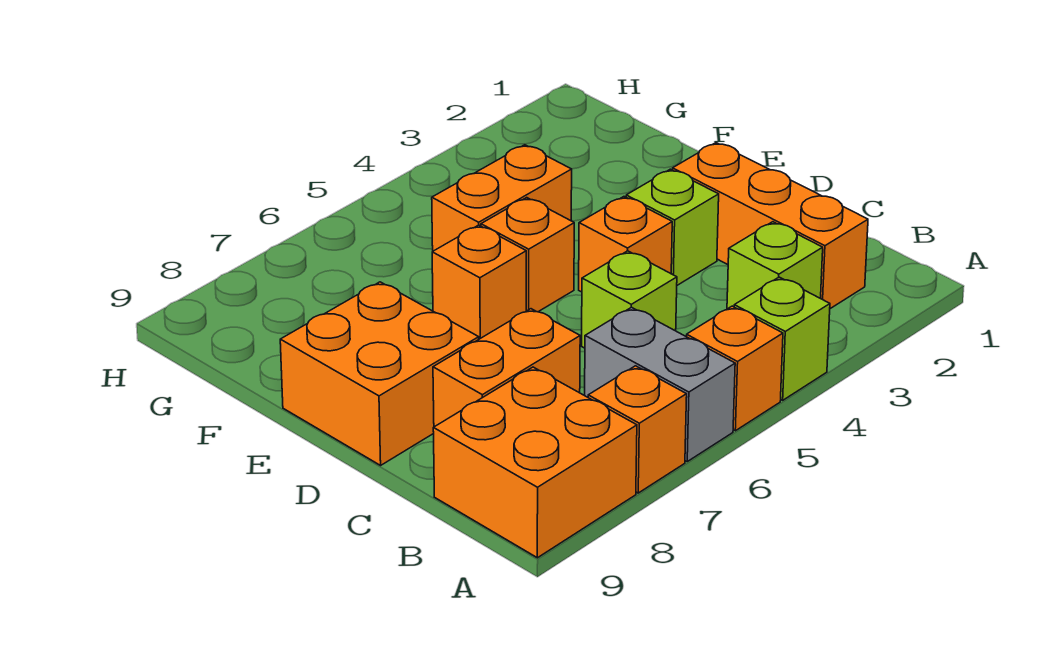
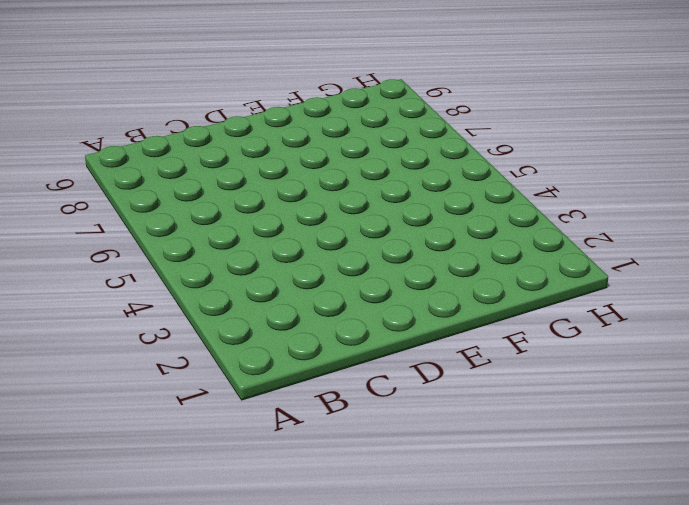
none -> lime 1x1 brick [734,277,830,400]
none -> orange 1x1 brick [686,306,783,431]
none -> grey 1x2 brick [585,307,735,461]

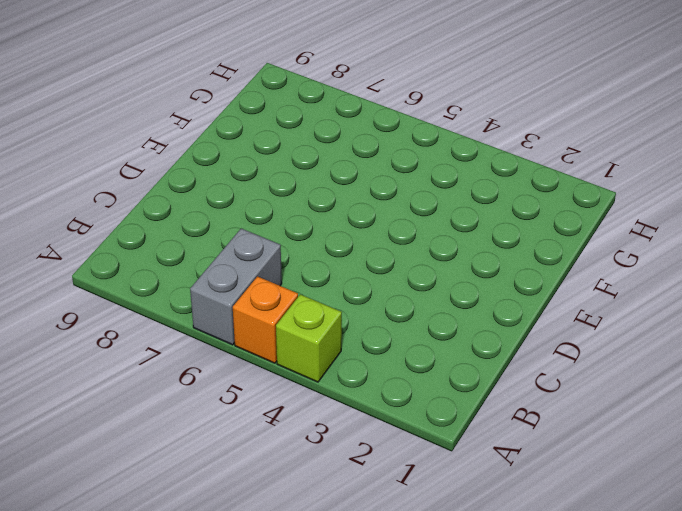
none -> orange 1x1 brick [588,366,687,493]
none -> orange 2x2 brick [433,367,637,558]
none -> orange 1x3 brick [673,143,868,309]

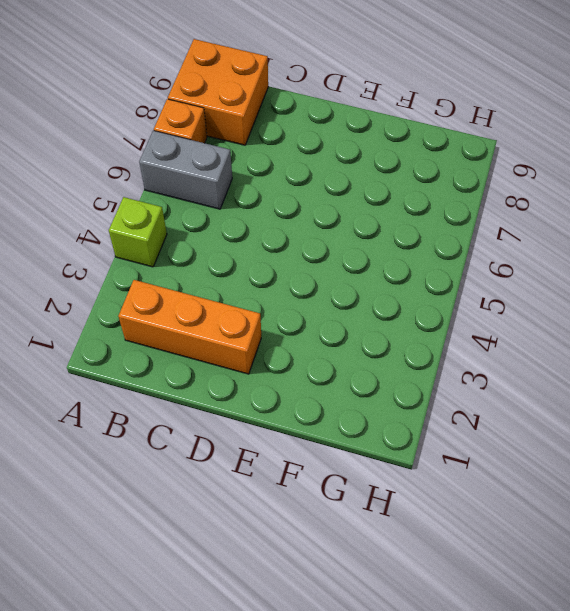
none -> orange 1x1 brick [686,306,783,431]
none -> lime 1x1 brick [727,222,823,309]
none -> lime 1x1 brick [582,251,677,348]

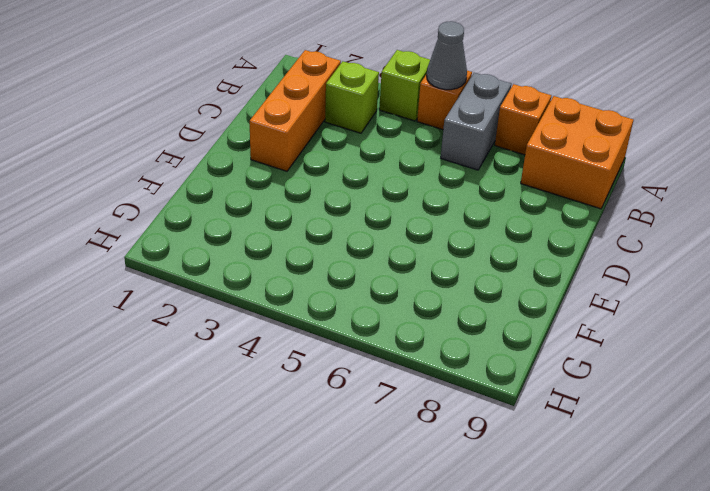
grey 1x1 cone [427,21,467,90] -> none
none -> lime 1x1 brick [582,251,677,348]
none -> orange 1x2 brick [433,309,580,427]
none -> lime 1x1 brick [626,169,719,285]

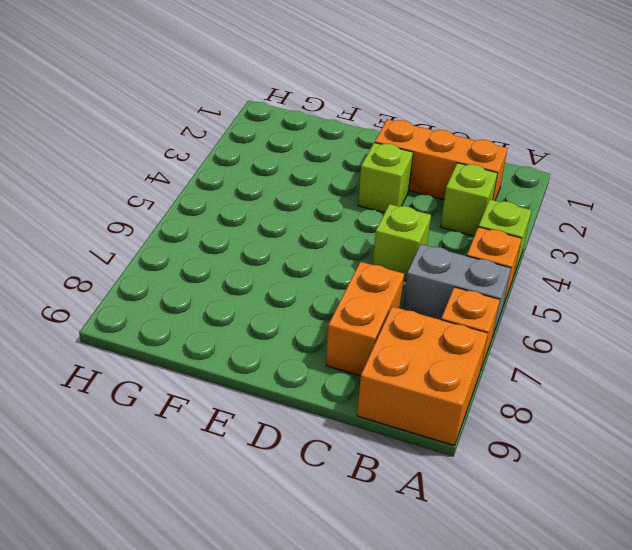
none -> orange 1x1 brick [579,197,672,292]
none -> orange 2x2 brick [280,282,479,465]
none -> orange 1x1 brick [481,198,574,312]

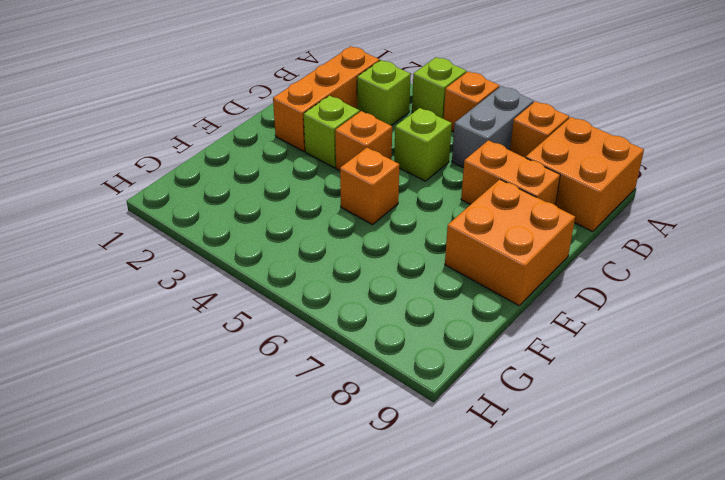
none -> orange 1x1 brick [432,225,526,339]
none -> orange 1x2 brick [432,145,572,251]

